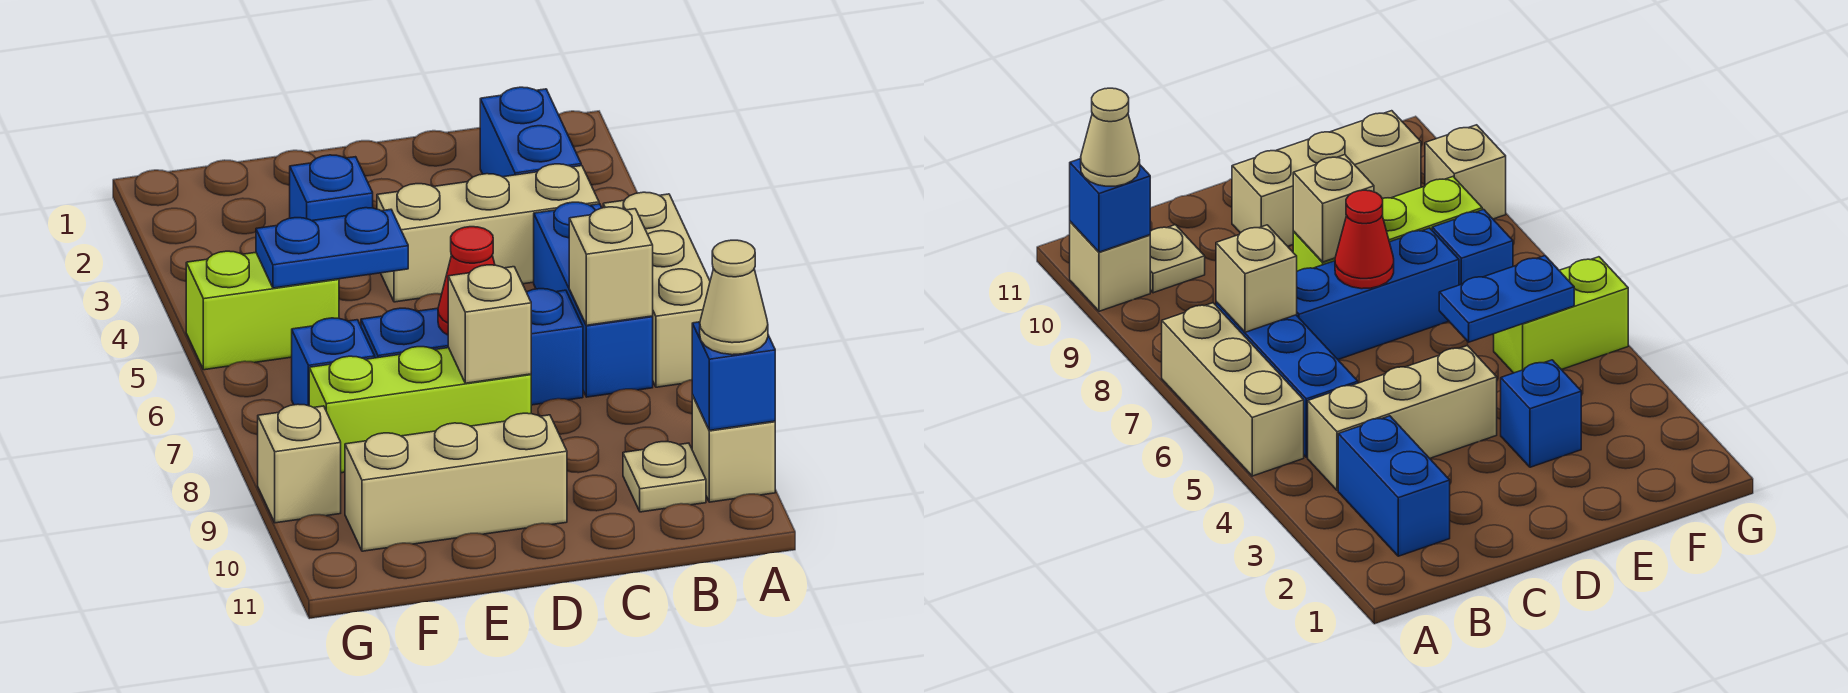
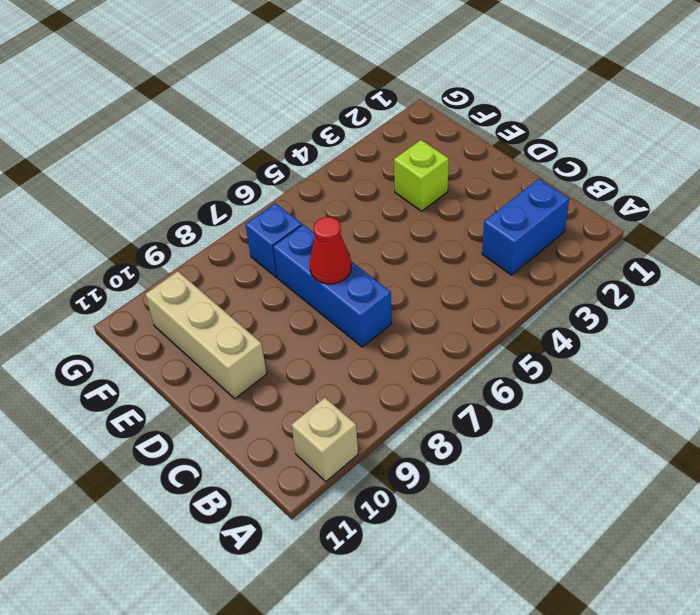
lime 1x1 brick [394,140,449,211] -> blue 1x1 brick [290,155,373,221]
none -> tan 1x3 brick [603,192,710,387]
none -> tan 1x3 brick [377,164,599,302]
none -> blue 1x3 brick [534,202,653,397]

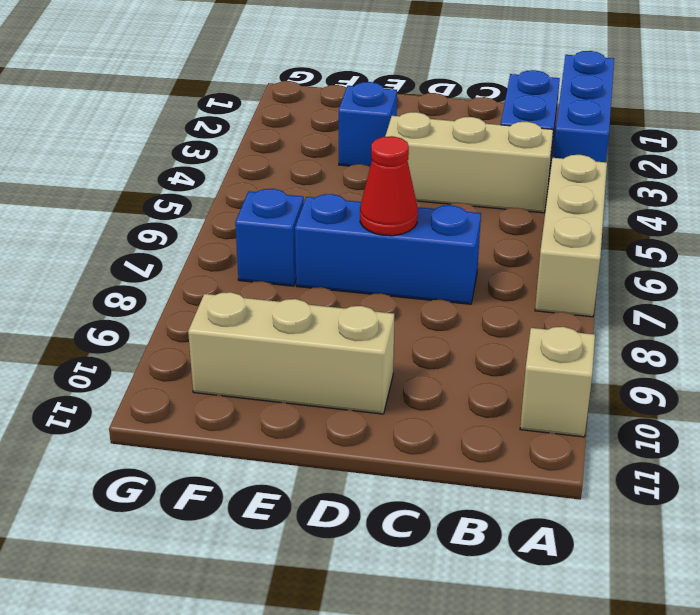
blue 1x3 brick [553,51,614,162] -> blue 1x3 brick moved to [534,202,653,397]
none -> tan 1x1 plate [623,442,706,512]
none -> lime 1x3 brick [309,347,531,473]
none -> lime 1x2 brick [186,251,339,370]

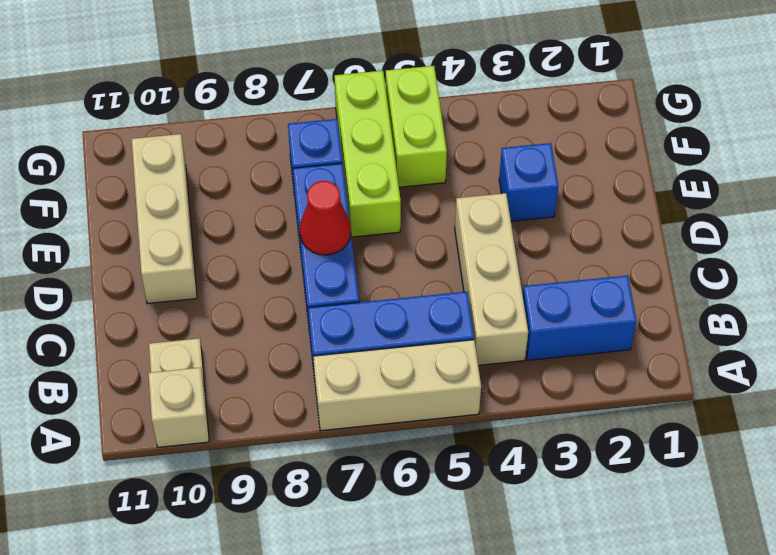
lime 1x3 brick [335,71,401,237] -> lime 1x3 brick moved to [309,347,531,473]
none -> tan 1x1 brick [258,404,341,523]
none -> blue 1x1 brick [692,322,775,430]
none -> tan 1x1 brick [569,207,653,325]

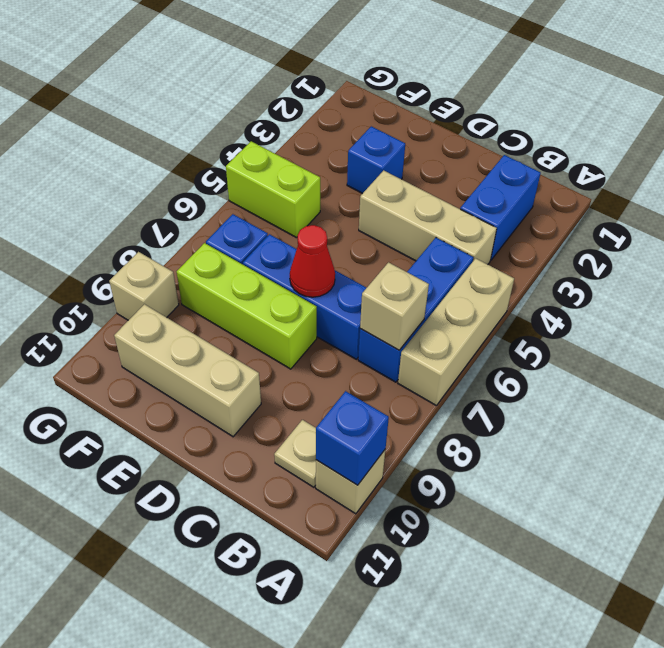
none -> tan 1x1 brick [448,265,531,383]
none -> blue 1x2 plate [256,208,408,288]
none -> tan 1x1 cone [700,240,768,355]

